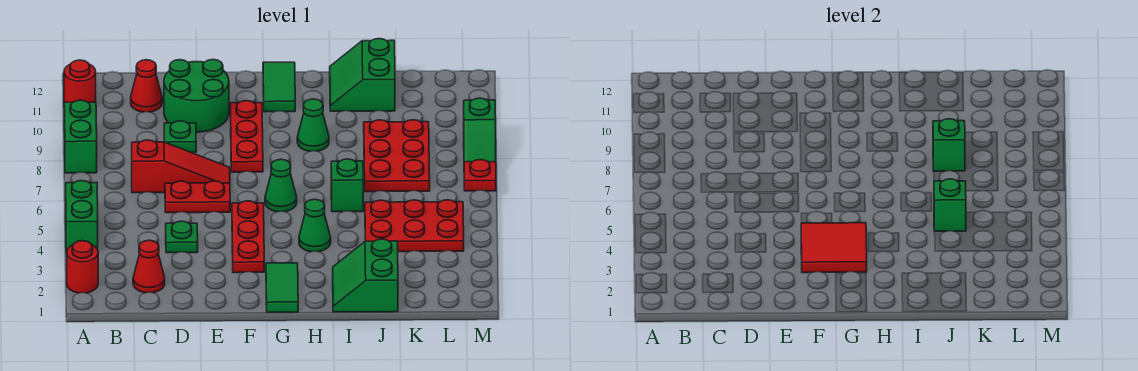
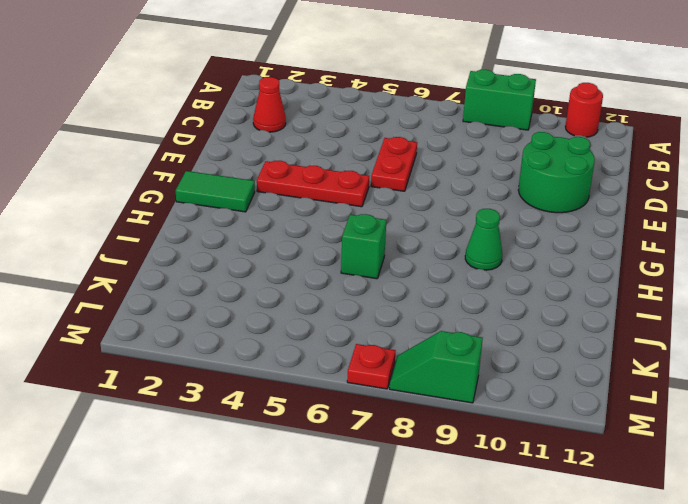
none -> red 1x1 round brick [67,241,98,293]
none -> green 1x2 brick [66,181,98,253]
none -> red 1x3 slope [132,140,230,193]

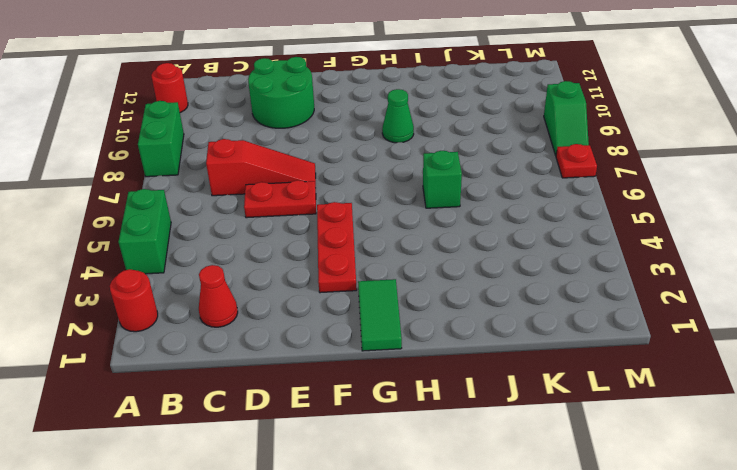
none -> red 1x1 cone [131,60,162,112]
none -> green 1x1 plate [166,221,198,253]
none -> green 1x1 plate [164,121,196,152]

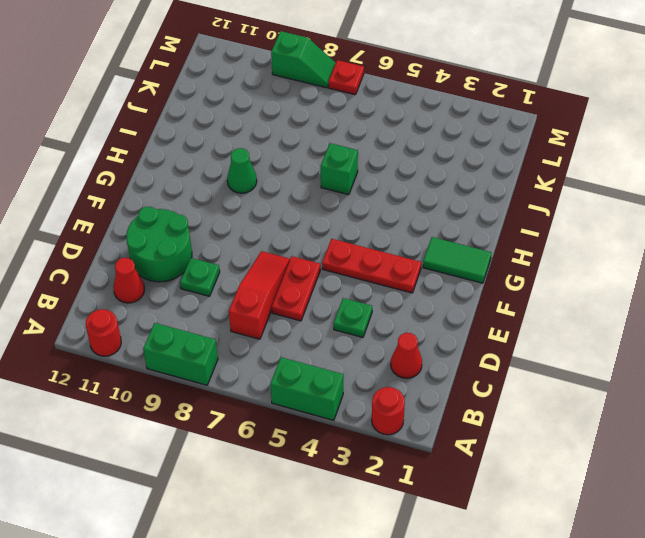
none -> red 1x3 plate [230,101,263,172]
none -> green 1x1 cone [265,159,297,212]
none -> green 1x2 tile [263,62,295,112]

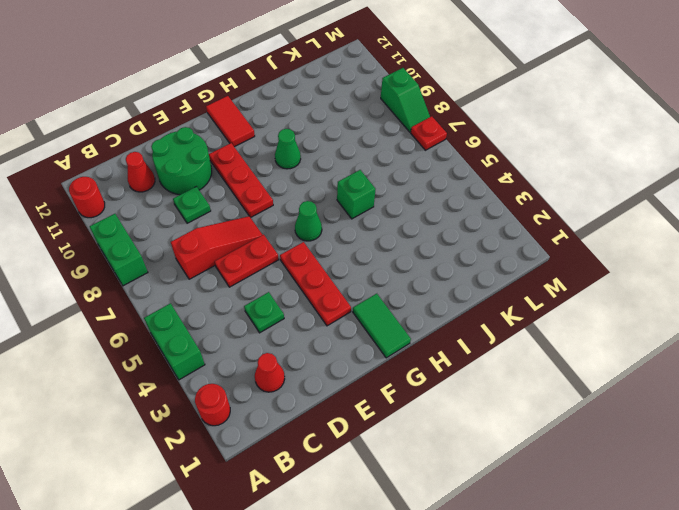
red 1x2 tile [206,96,255,147] -> green 1x2 tile [263,62,295,112]
none -> green 1x1 cone [299,199,331,252]
none -> green 2x2 slope [333,239,398,312]
none -> green 2x2 slope [330,39,395,111]

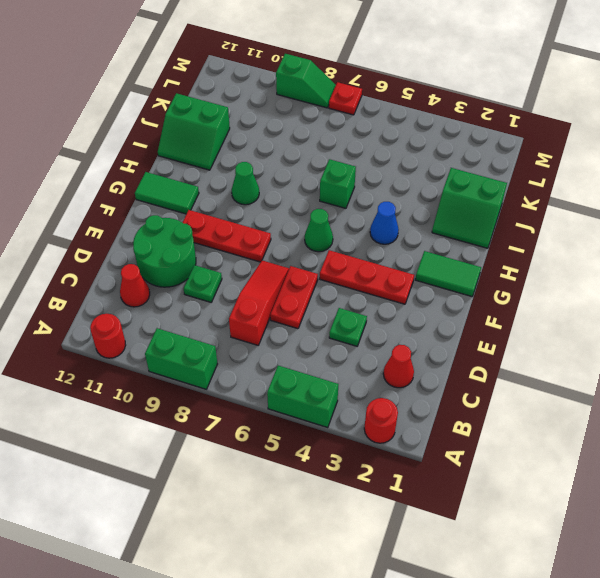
blue 1x1 cone [370,202,399,244] -> green 1x1 cone [299,199,331,252]
none -> red 2x3 plate [365,200,464,252]
none -> red 2x3 plate [364,120,430,192]
none -> red 2x2 tile [801,223,867,273]

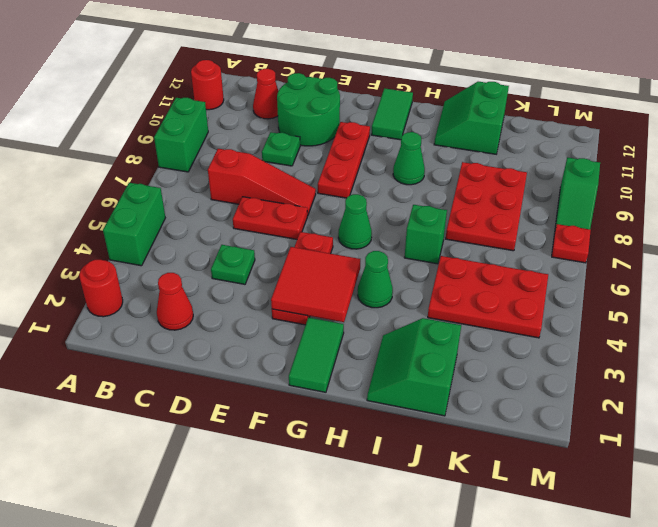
none -> green 1x1 brick [934,179,966,231]
none -> green 1x1 brick [933,119,965,171]

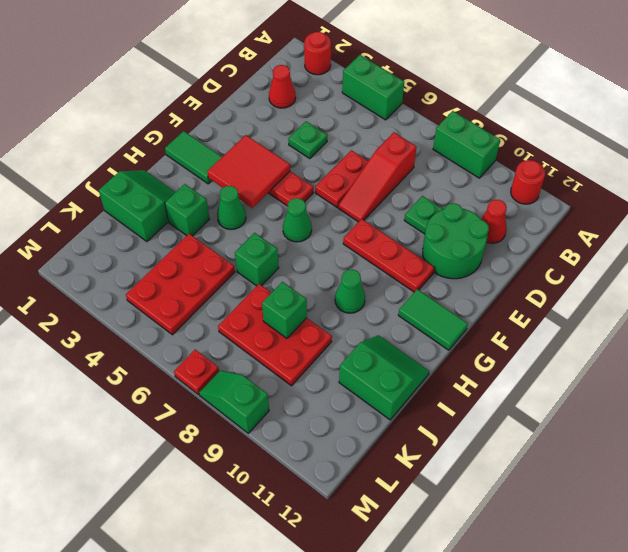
green 1x1 brick [165,184,209,236] -> green 1x1 brick moved to [934,179,966,231]

